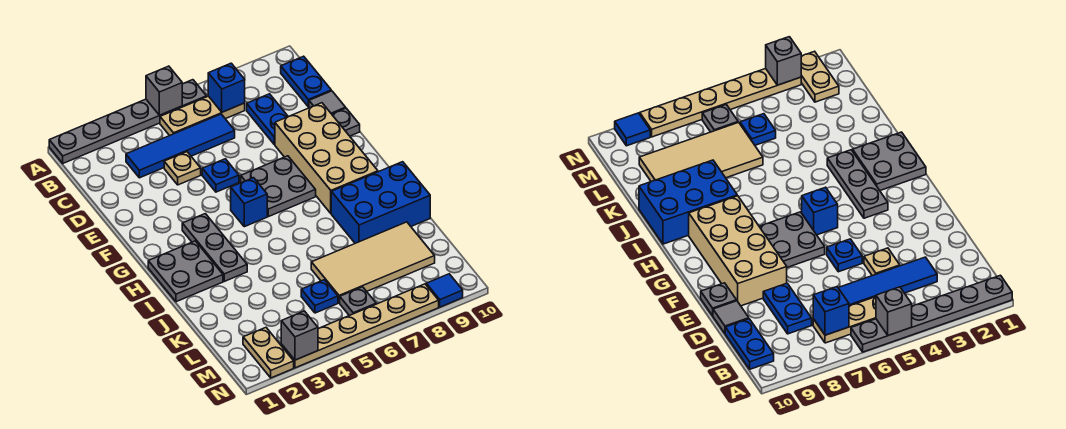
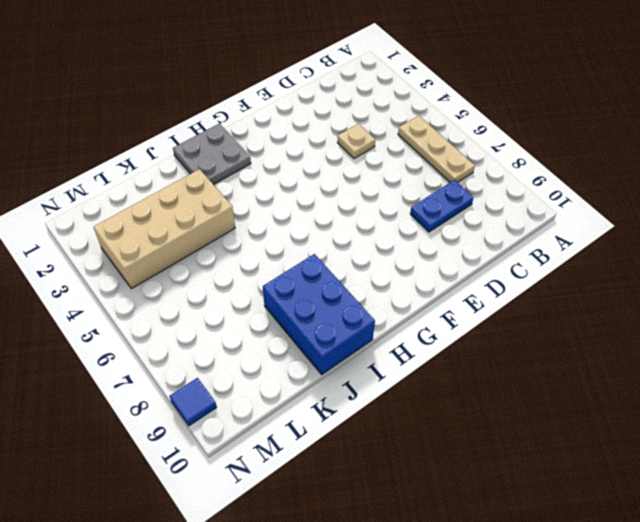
tan 2x4 brick [94,169,235,289] -> tan 2x4 brick moved to [275,103,378,213]
none -> grey 1x6 plate [49,80,207,163]
none -> blue 1x2 plate [281,56,331,107]
none -> blue 1x4 tile [126,114,235,178]

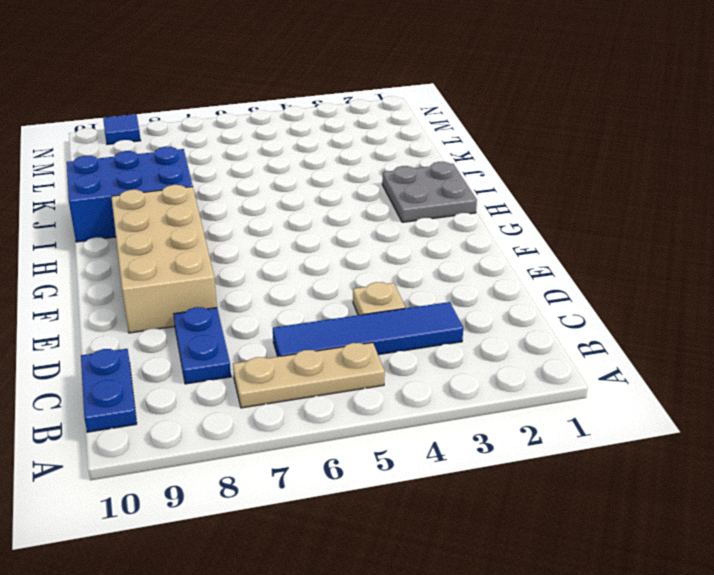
none -> grey 1x6 plate [49,80,207,163]
none -> grey 1x1 tile [309,91,346,114]
none -> blue 1x1 plate [202,159,239,192]

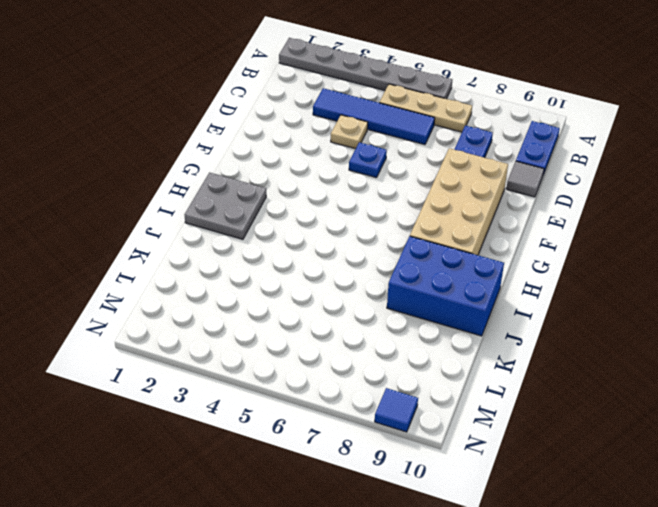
none -> grey 1x1 plate [332,108,360,136]
none -> grey 2x2 plate [241,156,316,217]
none -> grey 1x3 plate [182,214,247,281]

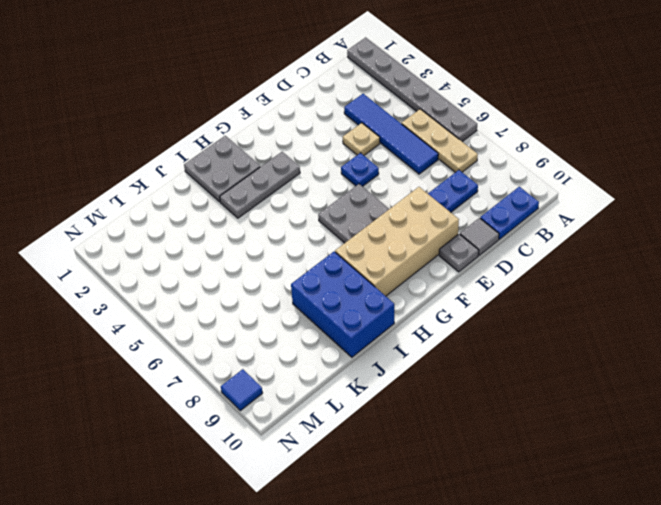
none -> blue 1x1 brick [231,178,267,227]
none -> tan 2x4 tile [311,222,435,303]
none -> blue 1x1 plate [301,280,338,313]

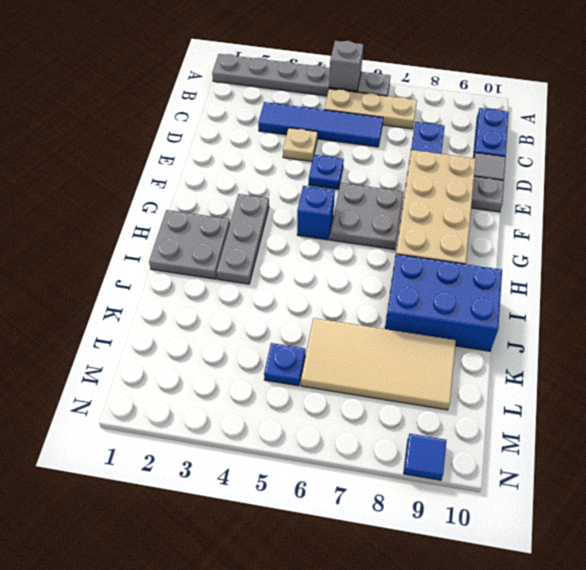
none -> tan 1x2 plate [243,328,294,378]
none -> grey 1x1 plate [340,287,376,316]
none -> tan 1x6 plate [281,284,439,368]

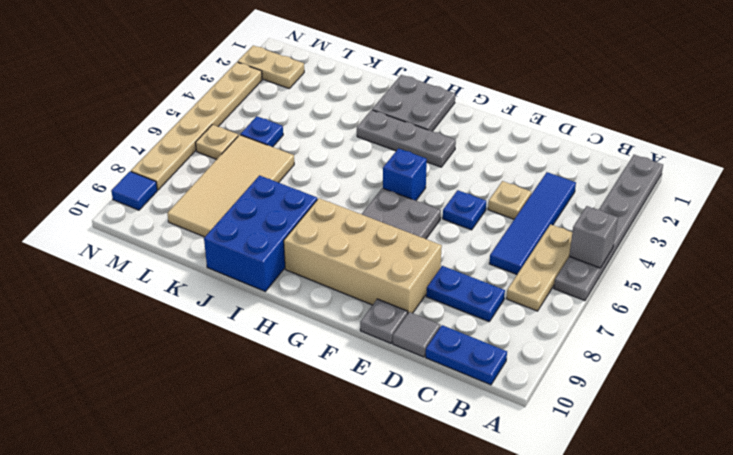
tan 1x1 plate [195,125,238,159] -> grey 1x1 plate [340,287,376,316]
none -> blue 1x1 brick [208,63,245,112]
none -> grey 1x1 brick [281,311,318,360]

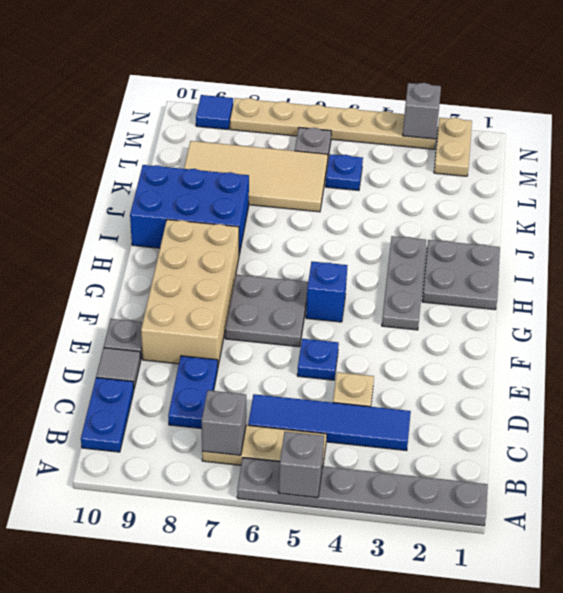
grey 1x1 brick [201,390,246,455] -> blue 1x1 brick [208,63,245,112]

